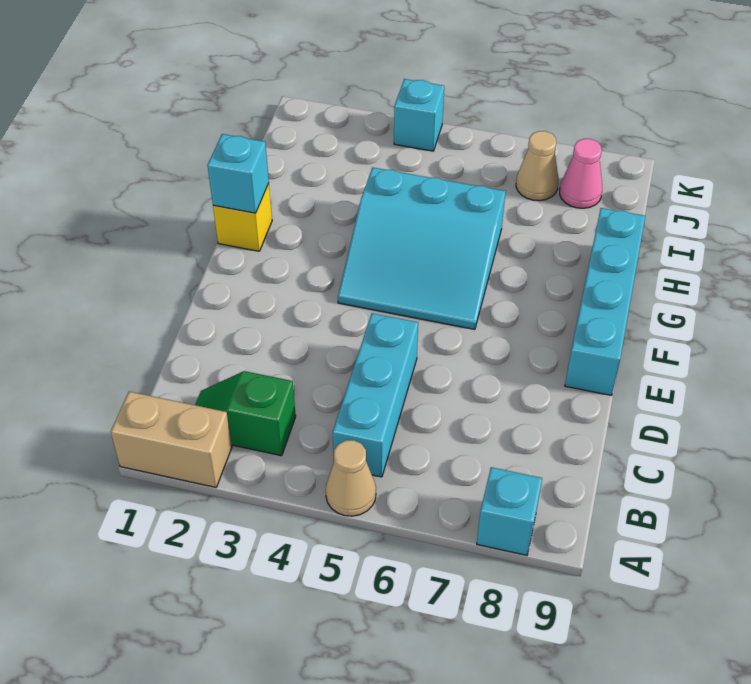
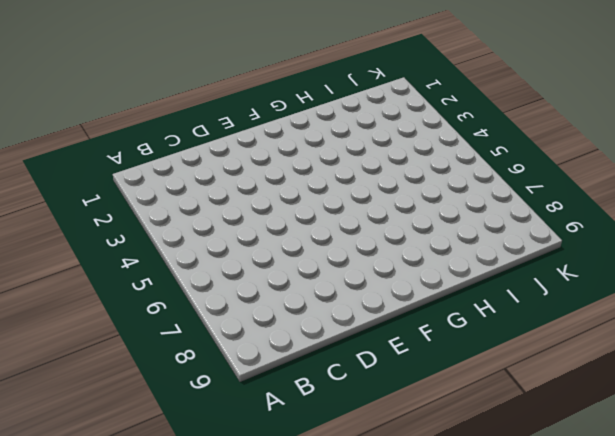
none -> tan 1x2 brick [111,392,232,487]
none -> tan 1x1 cone [326,440,376,516]
none -> cyan 1x1 brick [477,467,542,555]

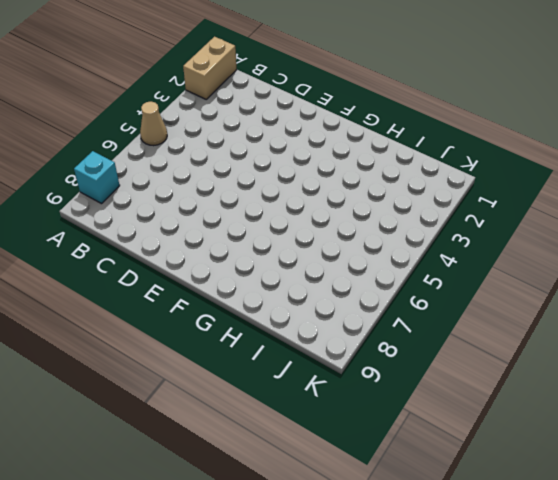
none -> green 1x2 slope [195,371,296,456]
none -> cyan 1x3 brick [333,313,418,477]
none -> cyan 1x4 brick [565,208,645,395]

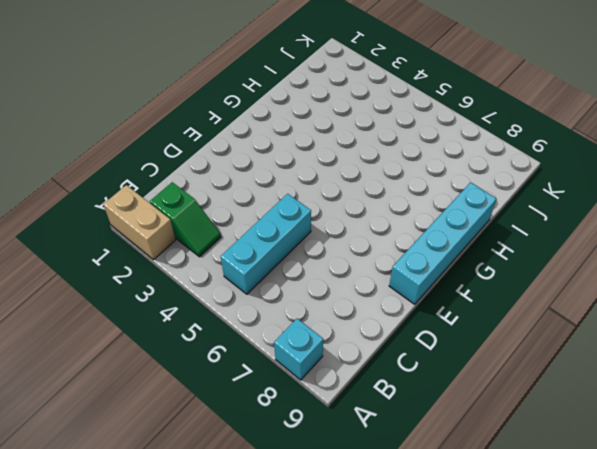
green 1x2 slope [150,182,221,257] -> green 1x2 slope turned to [195,371,296,456]
none -> tan 1x1 cone [326,440,376,516]
none -> cyan 3x3 slope [338,167,506,329]
none -> yellow 1x1 brick [213,183,272,251]

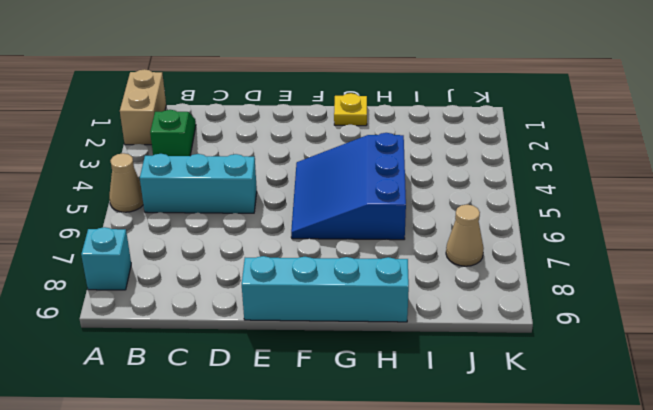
blue 3x3 slope [291,133,406,240] -> cyan 3x3 slope [338,167,506,329]
yellow 1x1 plate [334,93,367,126] -> yellow 1x1 brick [213,183,272,251]
none -> pink 1x1 cone [560,139,602,208]
none -> cyan 1x1 brick [394,79,444,151]
none -> cyan 1x1 brick [208,134,269,213]

